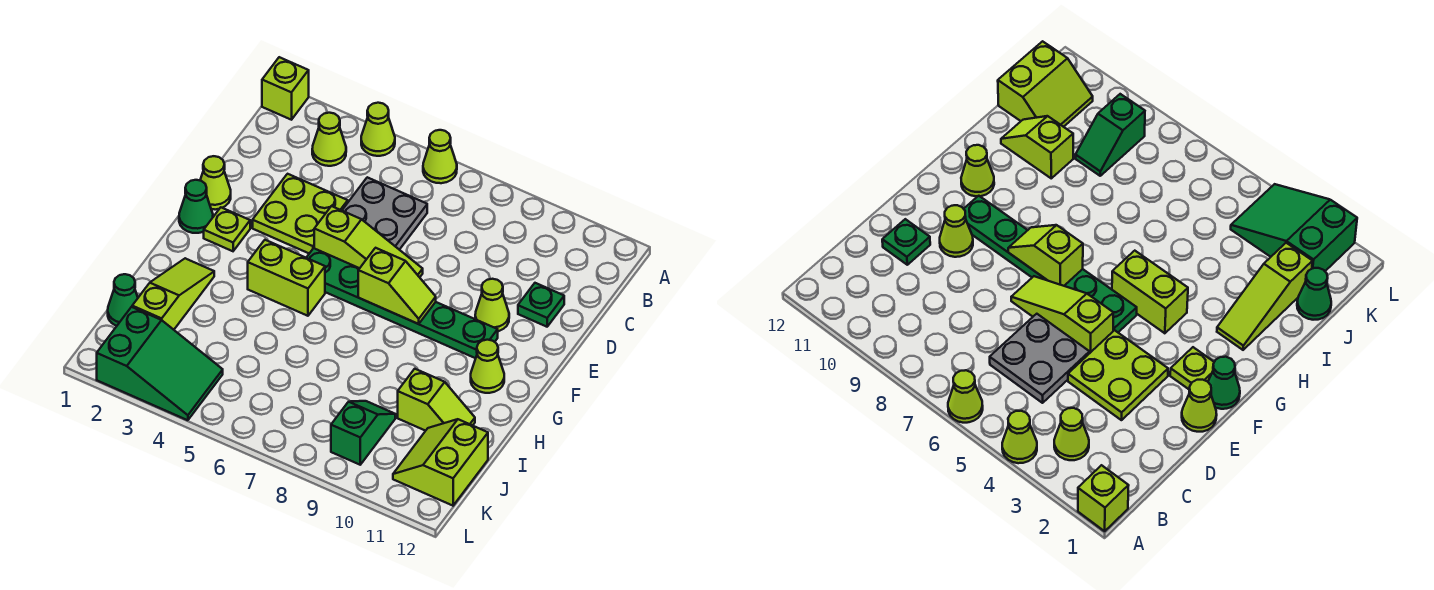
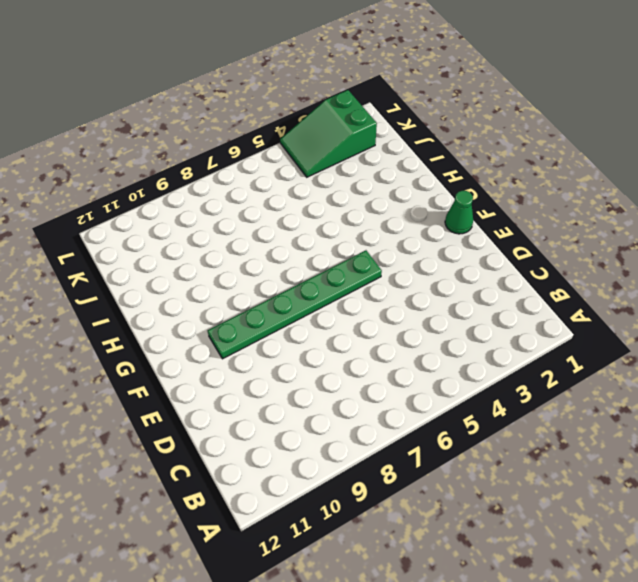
none -> lime 1x1 brick [262,57,309,120]
none -> lime 1x1 cone [361,103,395,156]
none -> lime 1x1 cone [423,130,457,183]

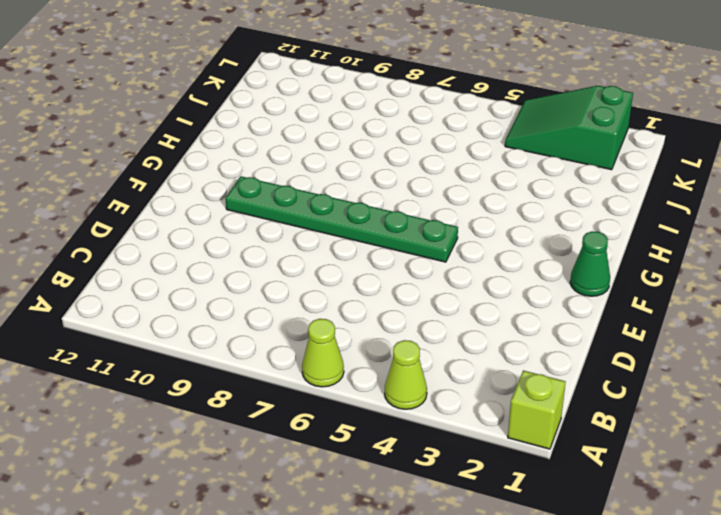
none -> lime 1x1 cone [312,113,346,166]
none -> grey 2x2 plate [342,177,427,250]
none -> lime 2x2 plate [253,174,348,253]

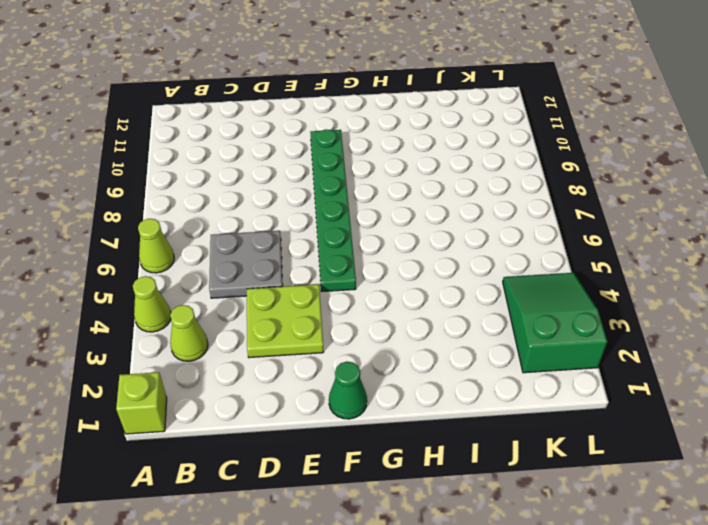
none -> green 1x1 plate [518,283,564,327]
none -> lime 1x1 cone [200,156,231,210]
none -> lime 1x3 slope [314,206,423,277]

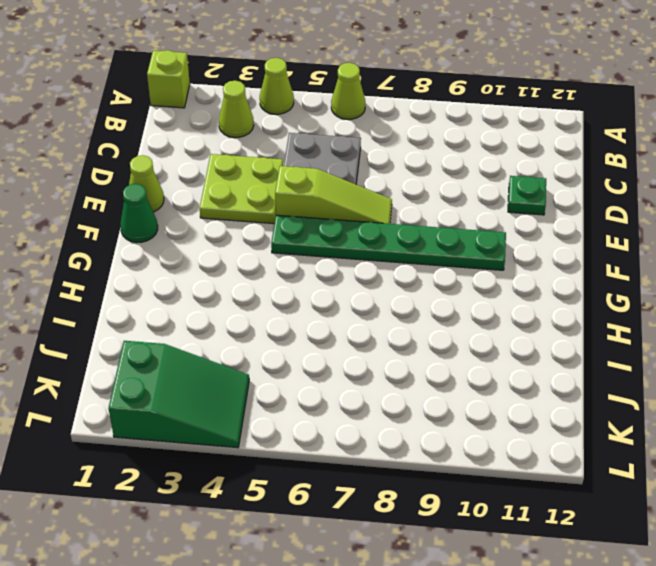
none -> lime 1x1 cone [475,279,509,331]
none -> lime 1x1 plate [204,208,250,251]
none -> lime 1x2 brick [248,240,325,316]

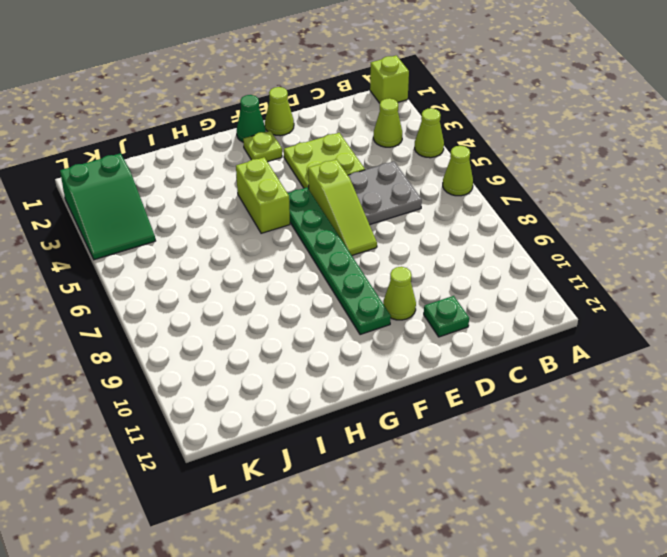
none -> lime 1x1 cone [471,340,504,393]
none -> lime 1x3 slope [132,258,214,330]
none -> lime 1x2 slope [398,369,475,431]

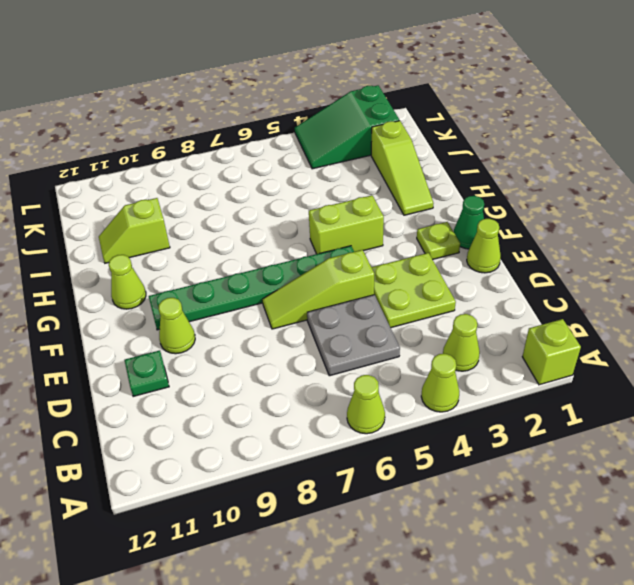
none -> green 1x1 cone [108,274,138,326]
none -> green 1x2 slope [331,401,395,465]
none -> lime 2x2 slope [393,419,488,506]

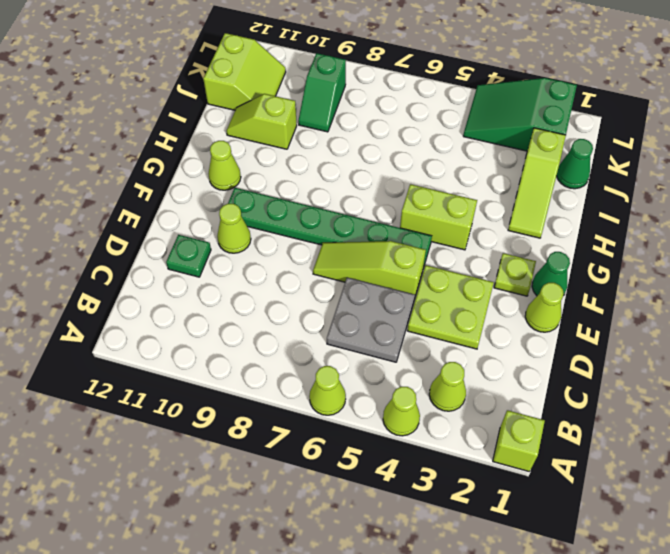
none -> lime 1x2 slope [358,248,436,324]

